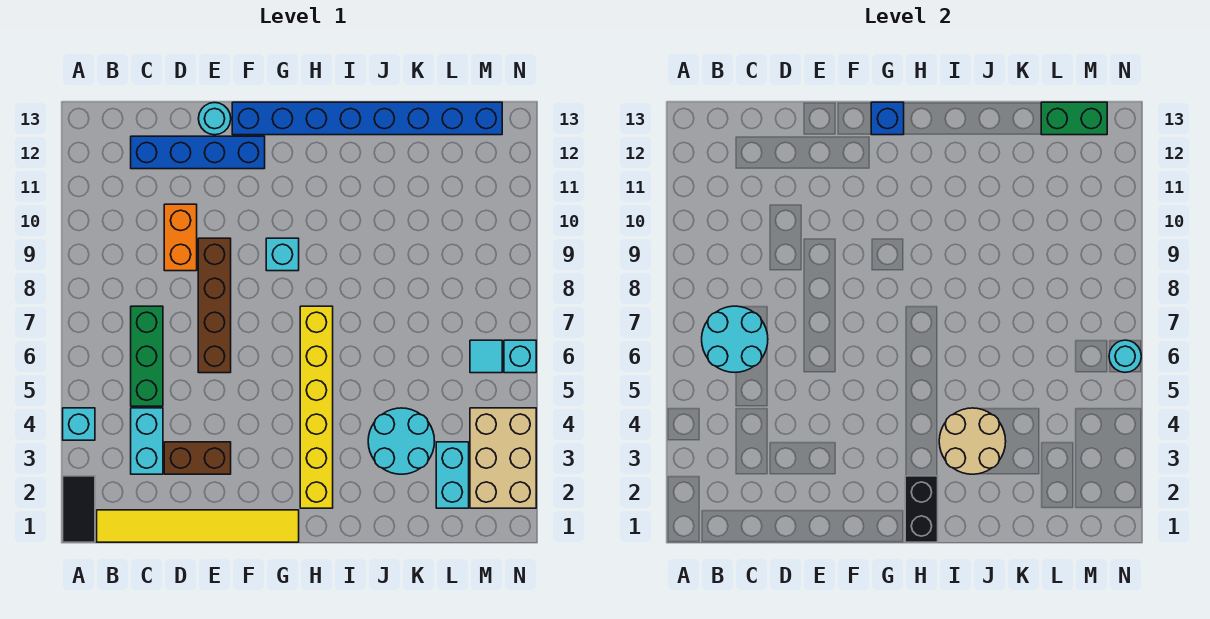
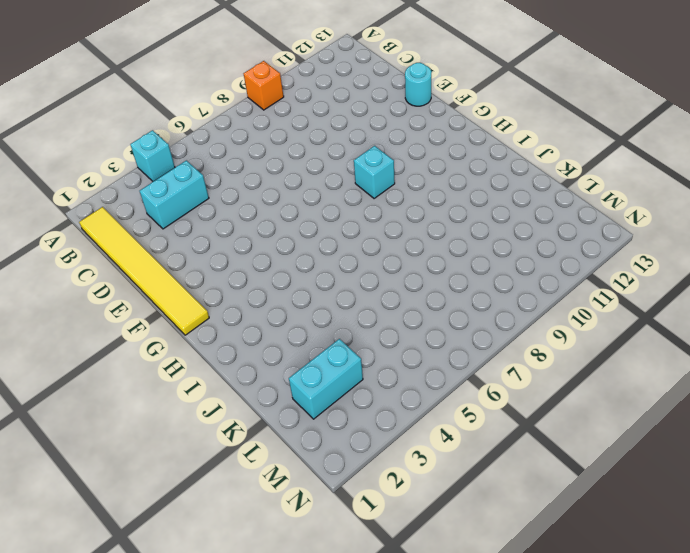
orange 1x1 brick [244,61,284,110] -> none
none -> black 1x2 tile [63,476,95,542]
none -> green 1x3 brick [131,306,163,406]
none -> blue 1x4 brick [131,136,265,169]

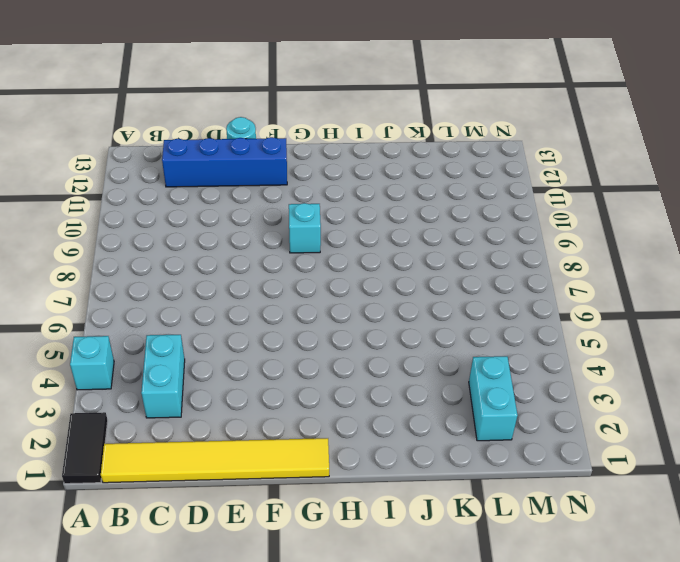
none -> green 1x3 brick [131,306,163,406]
none -> brown 1x2 brick [164,442,231,474]
none -> orange 1x2 brick [164,204,197,271]

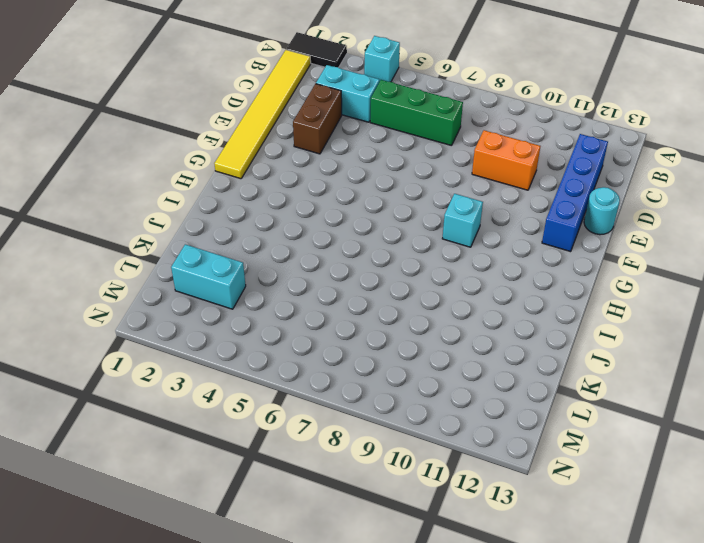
none -> brown 1x4 brick [198,238,231,373]
none -> blue 1x8 brick [232,102,502,135]
none -> yellow 1x6 brick [300,306,333,508]

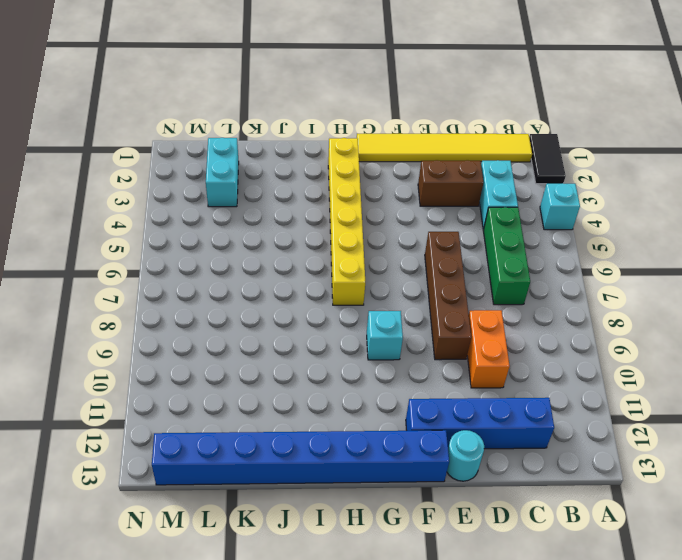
none -> cyan 2x2 round brick [368,408,435,474]
none -> tan 2x3 brick [470,408,536,508]
none -> cyan 1x1 tile [470,340,502,373]

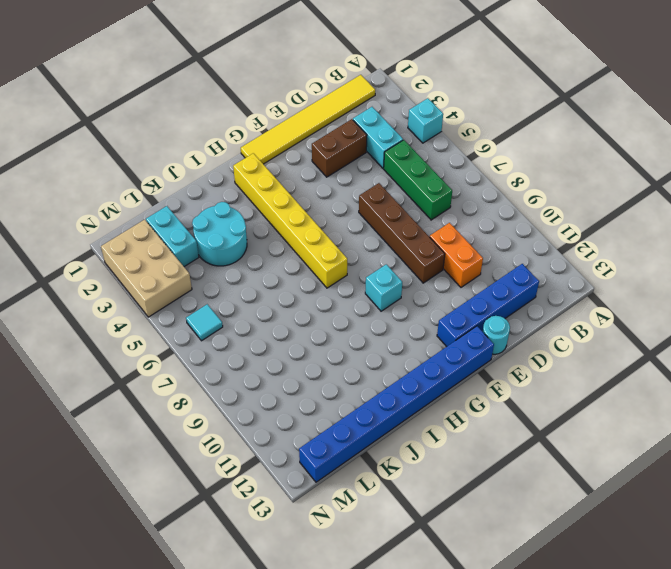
none -> black 1x2 tile [63,476,95,542]
none -> cyan 1x1 brick [504,340,536,373]
none -> cyan 2x2 round brick [702,306,768,373]

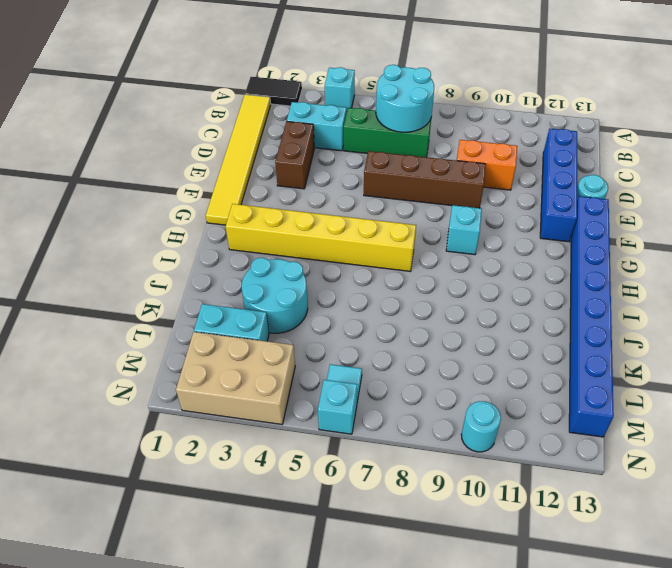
cyan 1x1 round brick [461,401,501,452] -> cyan 1x1 round brick moved to [1109,340,1141,372]
none -> blue 1x1 brick [871,102,904,135]
none -> black 1x2 brick [905,476,938,542]
none -> tan 2x2 round brick [939,408,1006,474]

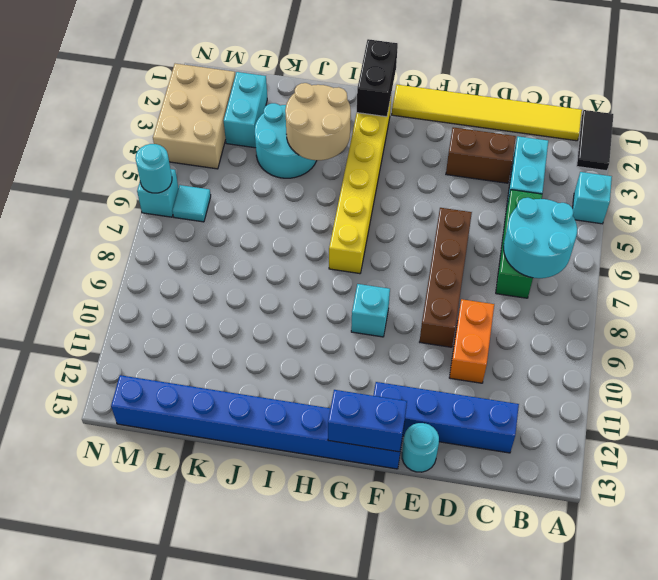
blue 1x2 brick [328,390,407,452] -> blue 1x1 brick [871,102,904,135]
none -> green 1x2 brick [1041,102,1107,135]

